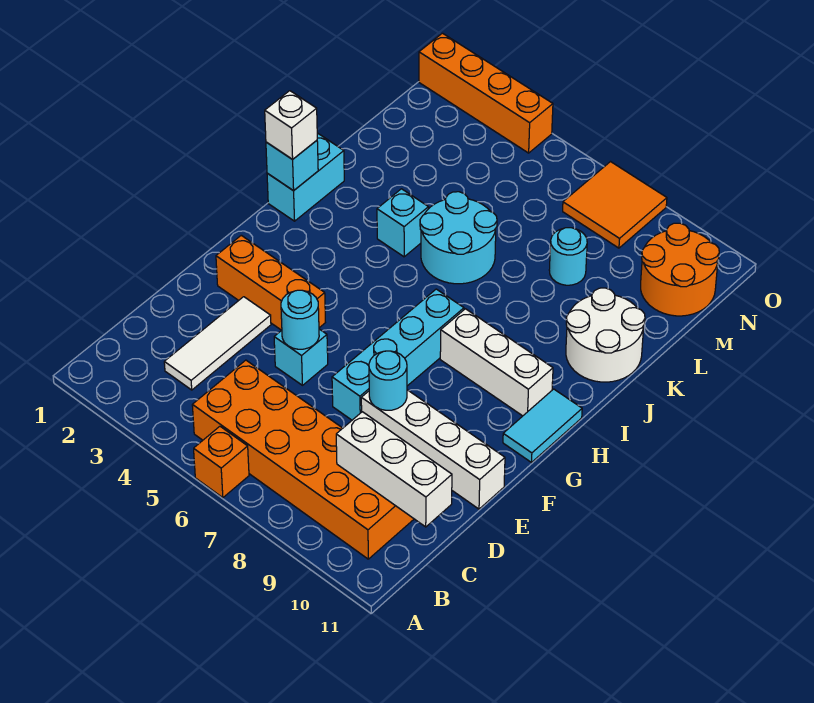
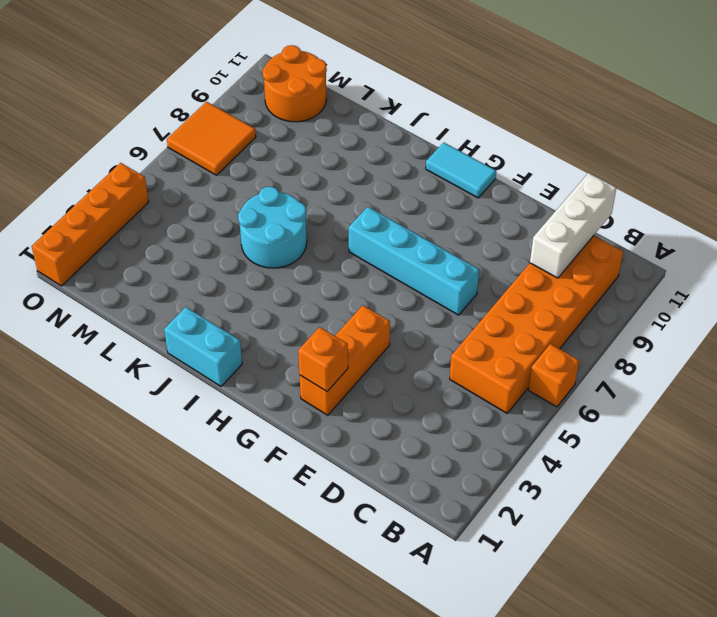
orange 1x1 brick [298,327,348,391] -> none
none -> white 1x3 tile [164,297,271,390]
none -> cyan 1x1 brick [274,329,328,385]
none -> white 1x4 brick [361,390,505,509]

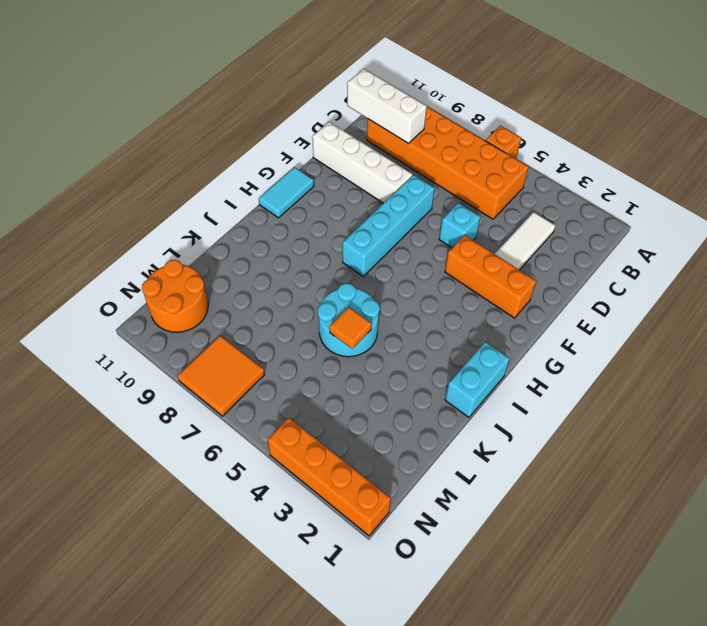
orange 1x1 tile [329,307,372,349] -> none
none -> white 1x3 brick [440,309,553,416]
none -> cyan 1x1 brick [377,189,428,257]
none -> white 2x2 round brick [566,288,645,382]

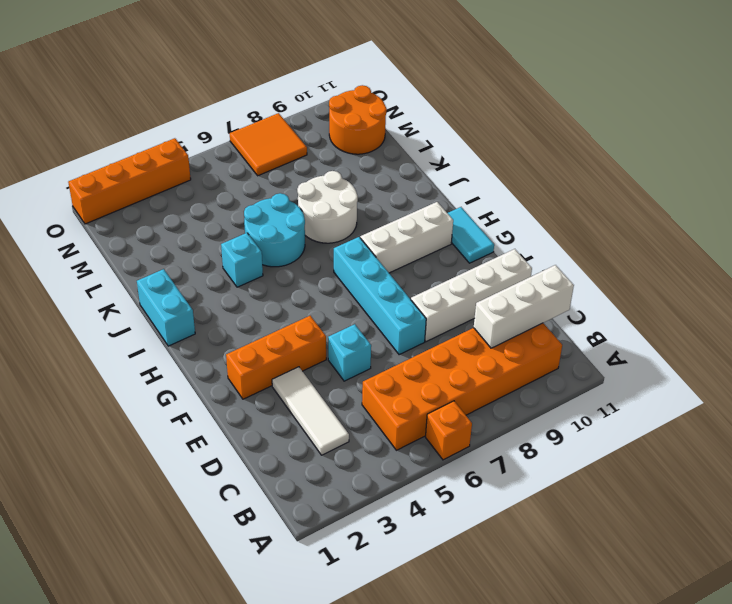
white 2x2 round brick [297,171,358,243] -> white 2x2 round brick moved to [566,288,645,382]
none -> cyan 1x1 round brick [549,228,587,285]
none -> cyan 1x1 round brick [281,290,319,349]
none -> cyan 1x1 round brick [369,351,407,410]

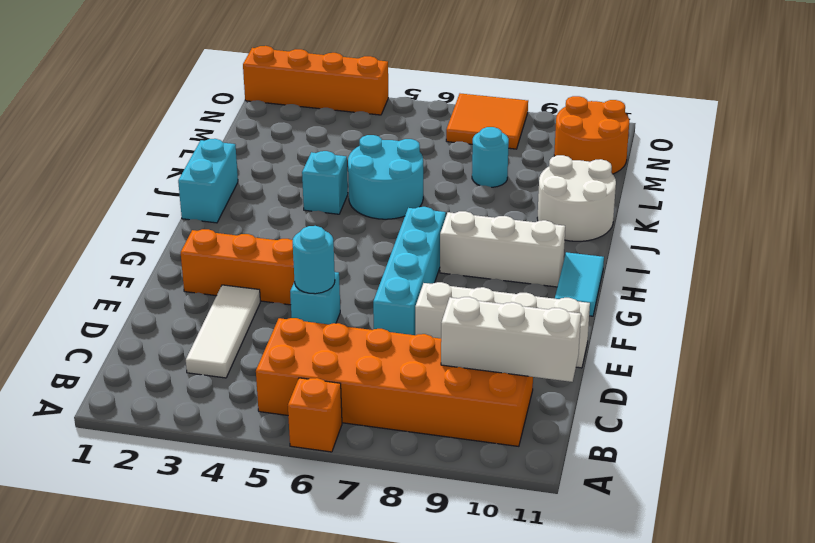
none -> cyan 1x1 round brick [369,351,407,410]
none -> cyan 1x1 brick [266,140,318,191]
none -> white 1x1 brick [265,91,317,159]

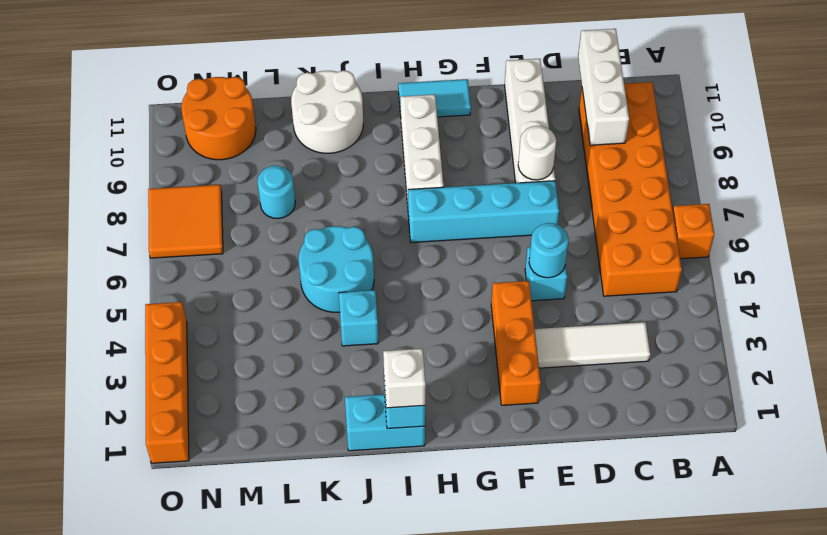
white 1x1 round brick [518,126,556,180] -> cyan 1x1 round brick [369,351,407,410]

